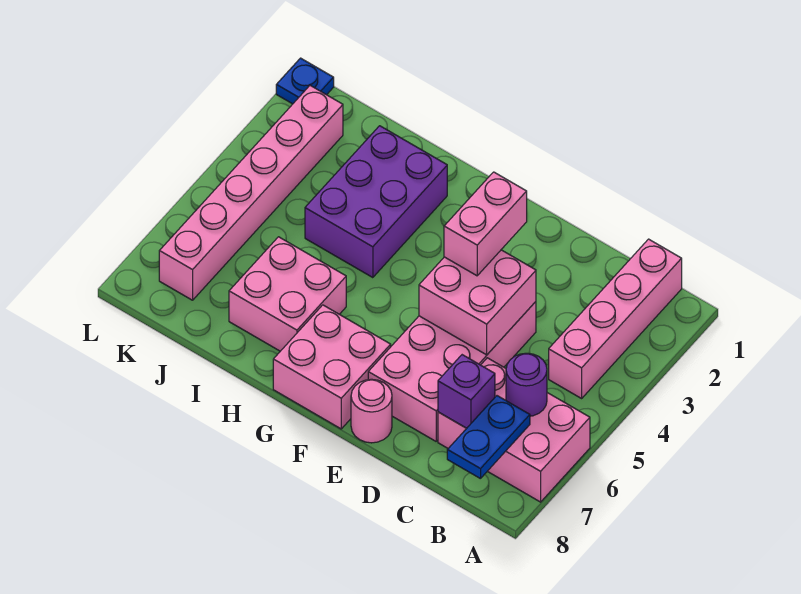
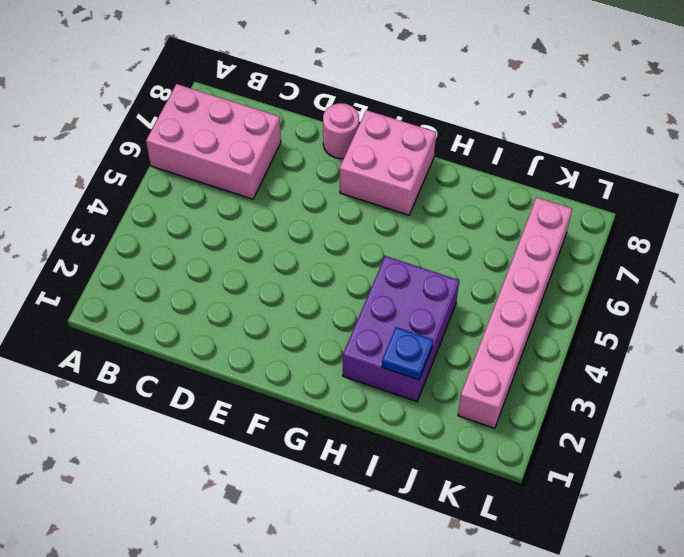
blue 1x1 plate [382,327,433,380] -> blue 1x1 plate moved to [276,58,334,104]
none -> pink 1x4 brick [549,239,682,398]
none -> pink 2x4 brick [368,302,536,441]
none -> pink 2x2 brick [229,237,346,351]

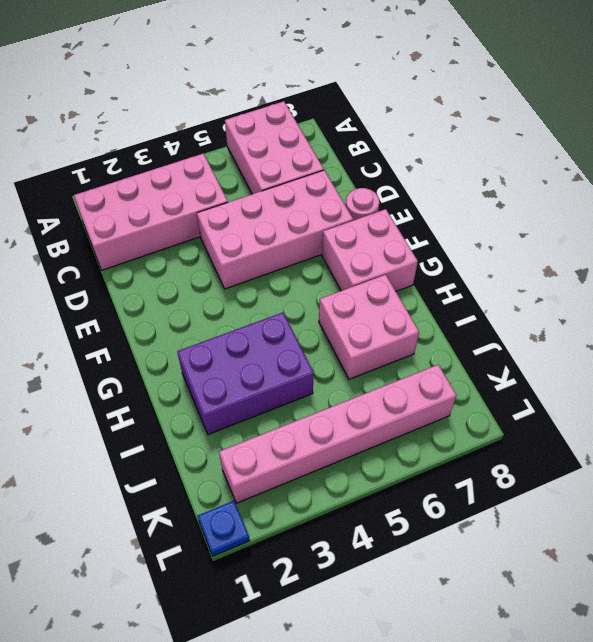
pink 2x4 brick [74,154,228,270] -> pink 1x4 brick [549,239,682,398]
none -> purple 1x1 round brick [506,353,547,416]
none -> blue 1x2 plate [447,396,530,479]
none -> purple 1x1 brick [438,355,495,428]

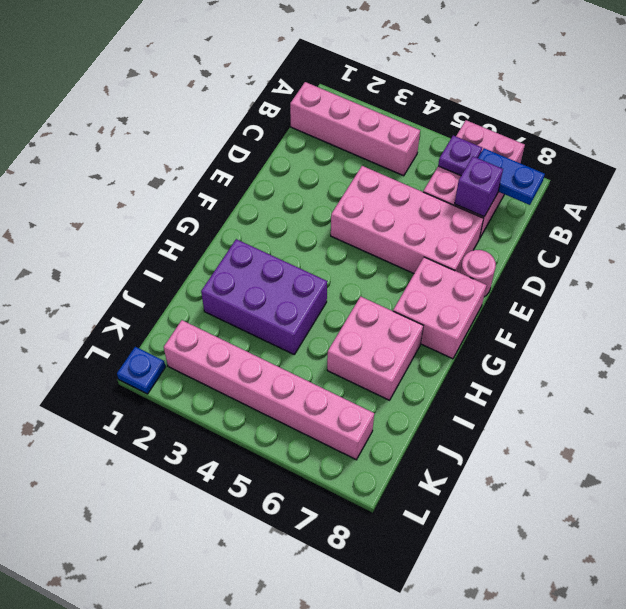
purple 1x1 plate [438,135,482,176] -> purple 1x1 round brick [506,353,547,416]
none -> pink 2x2 brick [419,250,536,355]
none -> pink 1x2 brick [444,172,527,276]

